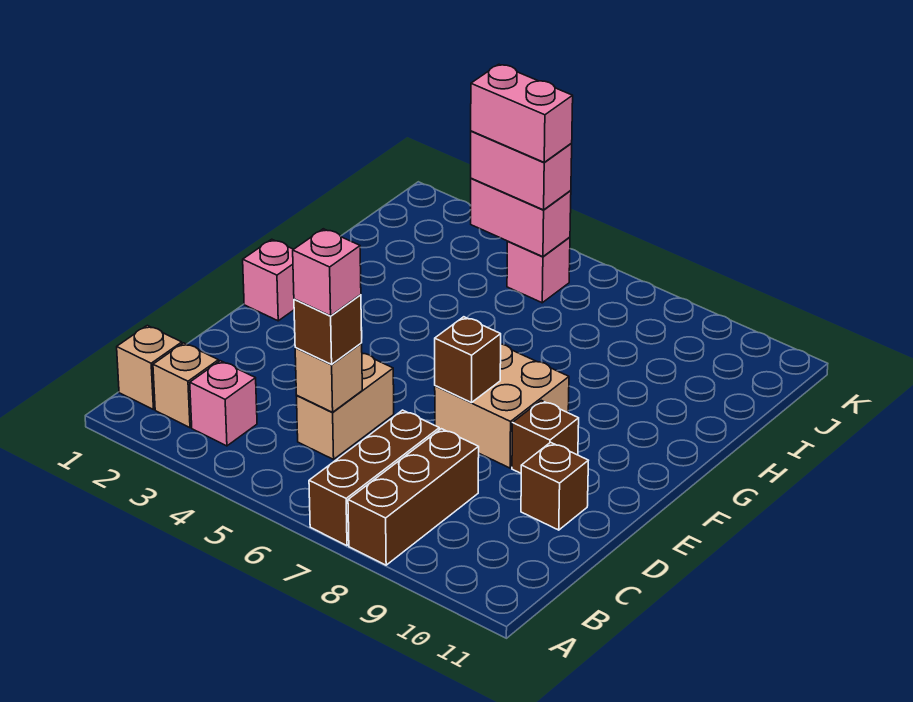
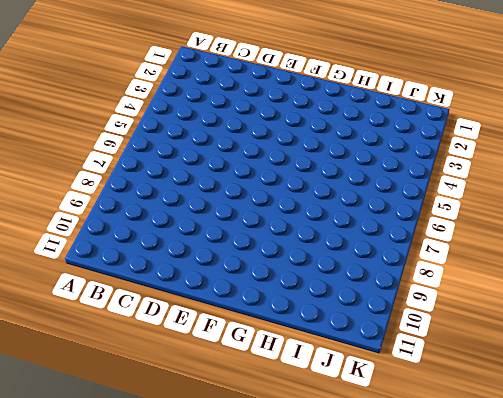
none -> brown 1x3 brick [309,410,439,546]
none -> brown 1x3 brick [348,429,479,565]
none -> tan 1x1 brick [117,325,182,410]

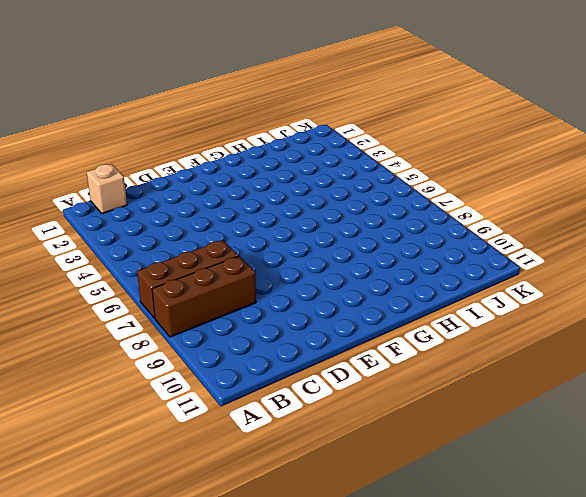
none -> tan 1x1 brick [153,343,219,428]
none -> pink 1x1 brick [190,361,257,446]
none -> tan 1x2 brick [297,354,394,459]

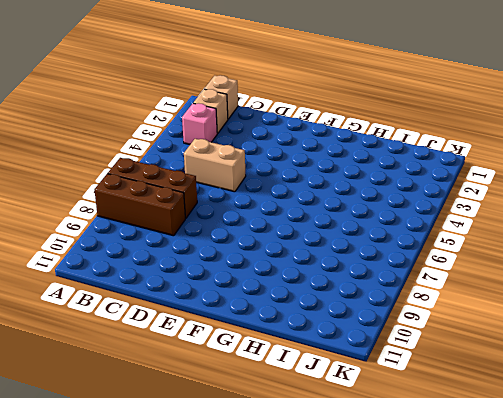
none -> brown 1x1 brick [521,442,588,530]
none -> tan 2x2 brick [435,344,569,468]
none -> brown 1x1 brick [512,400,579,473]

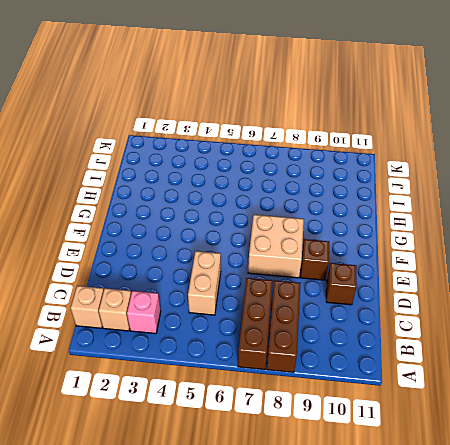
none -> pink 1x1 brick [243,239,294,321]
none -> pink 1x1 brick [507,237,570,303]
none -> tan 1x1 brick [295,343,362,412]

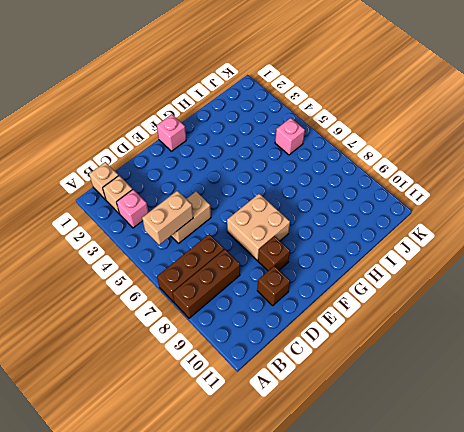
tan 1x2 brick [142,191,193,245] -> tan 1x1 brick [295,343,362,412]
none -> brown 1x1 brick [435,317,501,403]
none -> pink 1x2 brick [471,178,571,257]
none -> brown 1x1 brick [294,295,362,364]

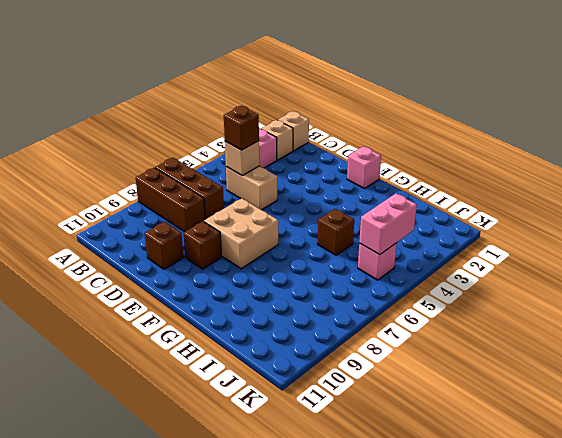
brown 1x1 brick [317,209,354,255] -> brown 1x1 brick moved to [435,317,501,403]
none -> pink 1x2 brick [471,131,572,210]
none -> pink 1x1 brick [293,229,361,316]
none -> pink 1x2 brick [471,64,573,162]

